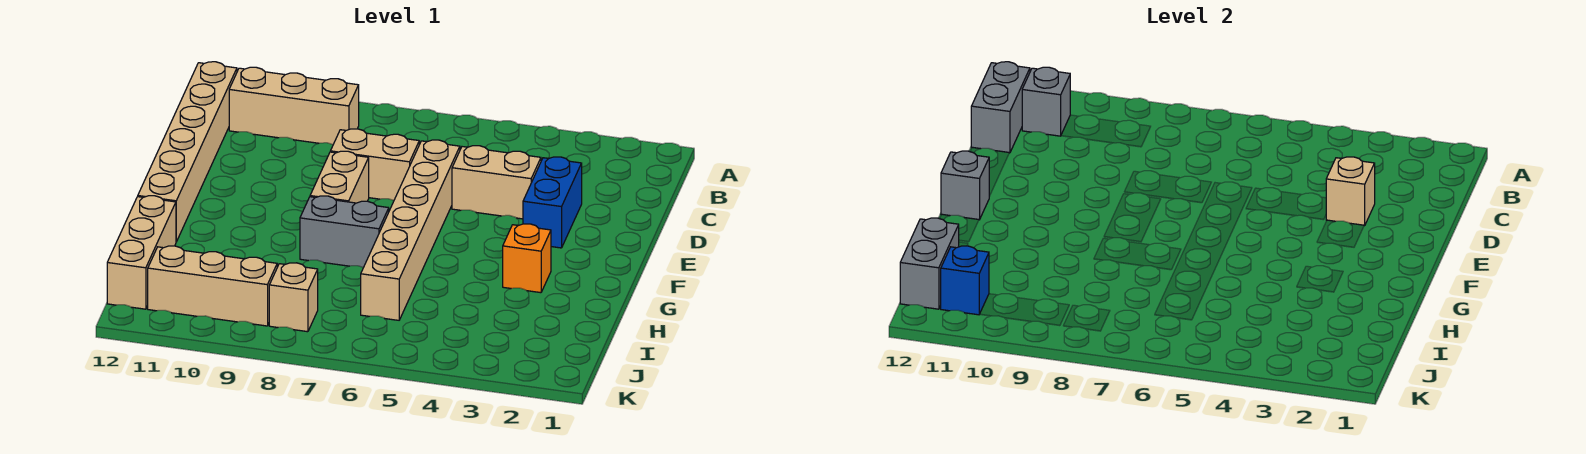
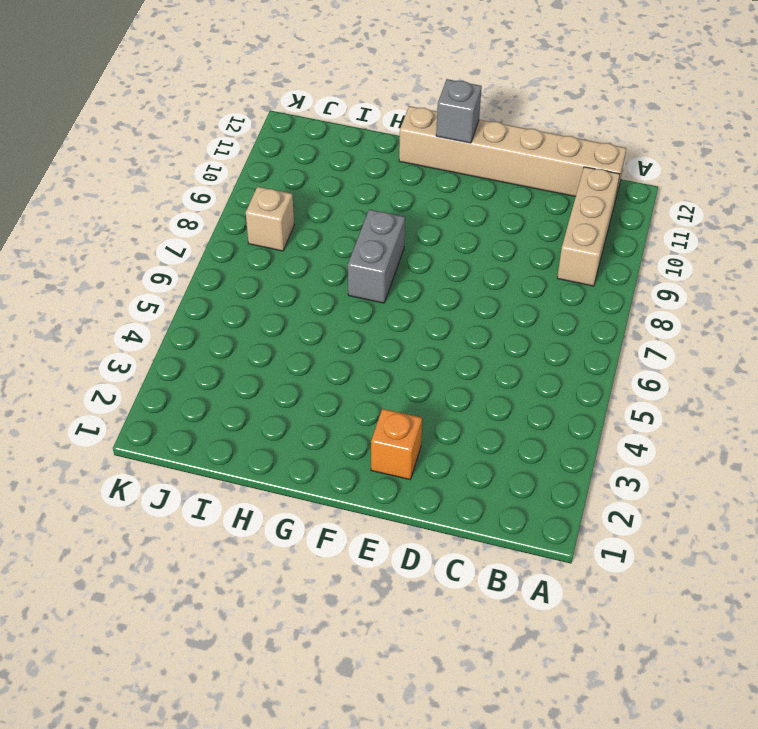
orange 1x1 brick [371,409,422,480] -> orange 1x1 brick moved to [503,224,551,293]
none -> blue 1x2 brick [523,157,582,248]
none -> tan 1x2 brick [452,146,541,219]
none -> tan 1x6 brick [361,140,460,320]

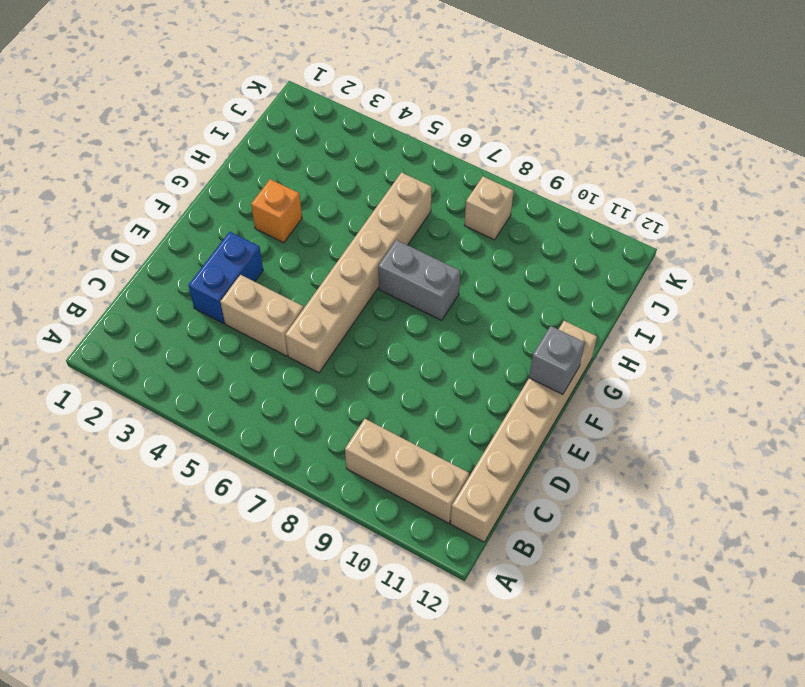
none -> tan 1x2 brick [330,129,419,200]
none -> tan 1x2 brick [310,151,369,203]
none -> tan 1x3 brick [107,196,176,309]

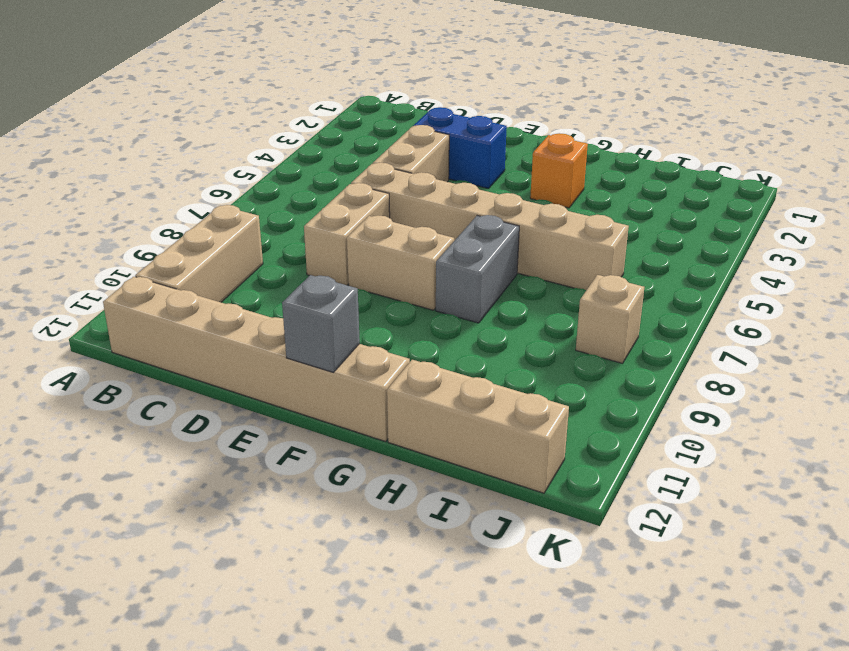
none -> tan 1x3 brick [148,246,277,326]
none -> grey 1x1 brick [1022,67,1070,136]
none -> grey 1x2 brick [971,62,1030,153]

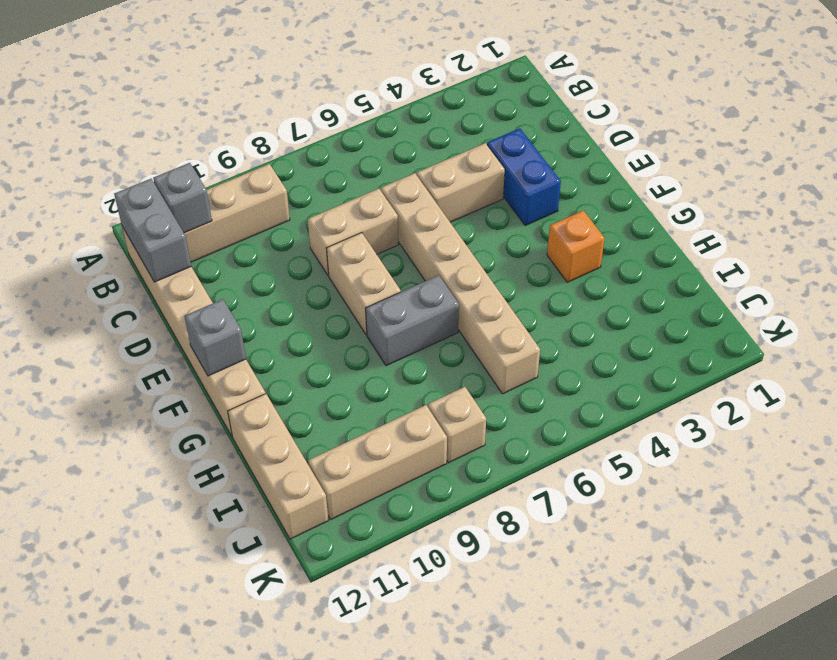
none -> tan 1x1 brick [1326,157,1375,226]
none -> grey 1x2 brick [900,218,959,309]
none -> blue 1x1 brick [941,246,989,315]

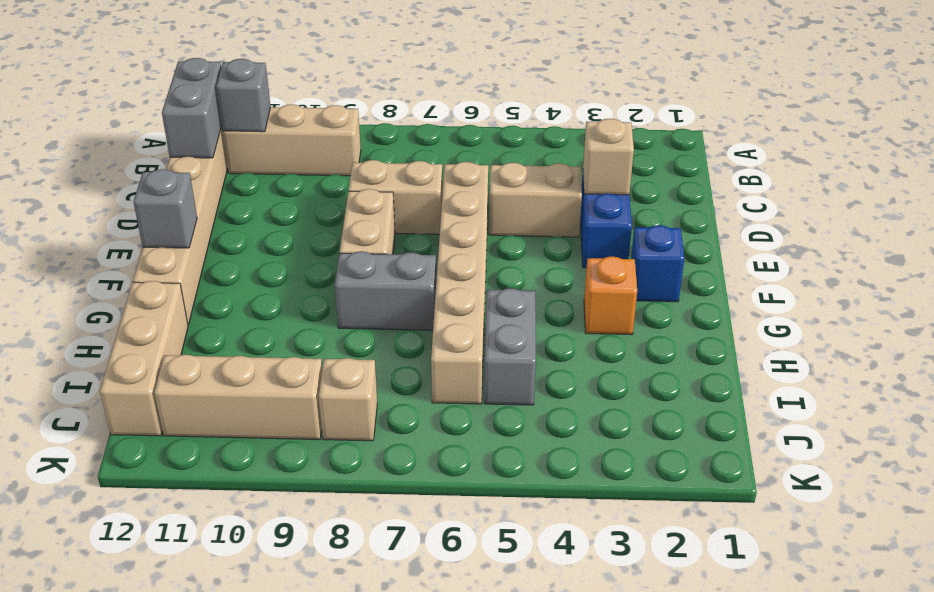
blue 1x1 brick [631,225,684,302] -> blue 1x1 brick moved to [941,246,989,315]
grey 1x2 brick [484,288,536,405] -> grey 1x2 brick moved to [900,218,959,309]

